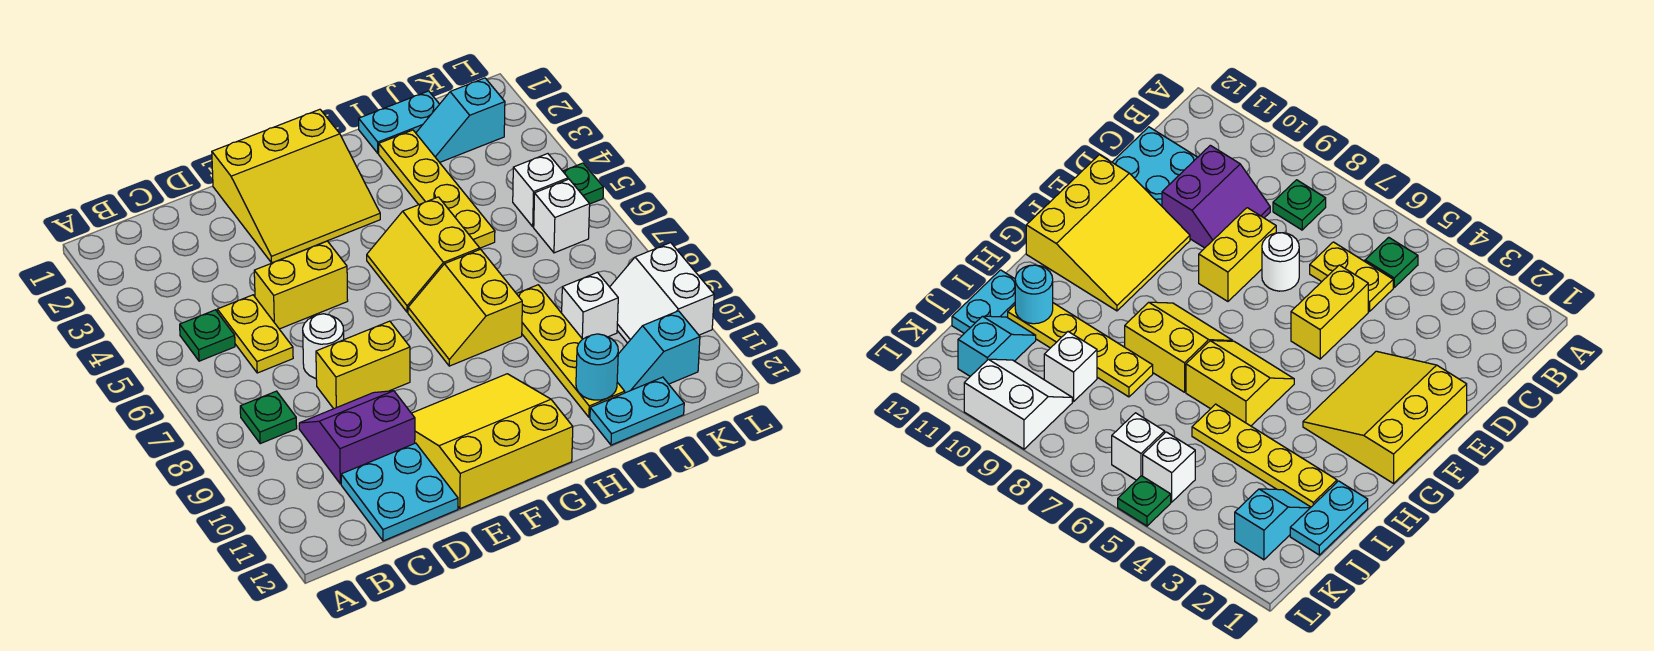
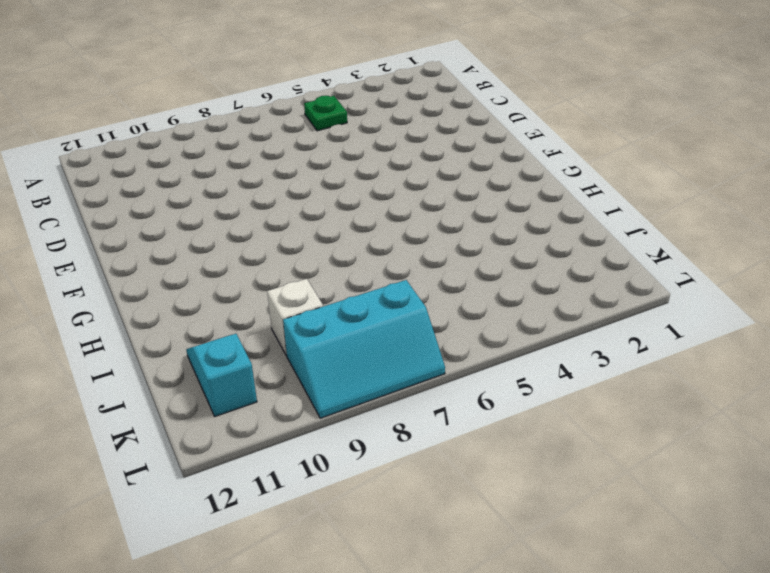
cyan 2x3 slope [283,280,445,418] -> white 2x2 slope [610,243,714,343]
none -> green 1x1 plate [240,391,297,444]
none -> yellow 1x2 plate [217,295,293,373]
none -> purple 2x2 slope [299,391,415,484]

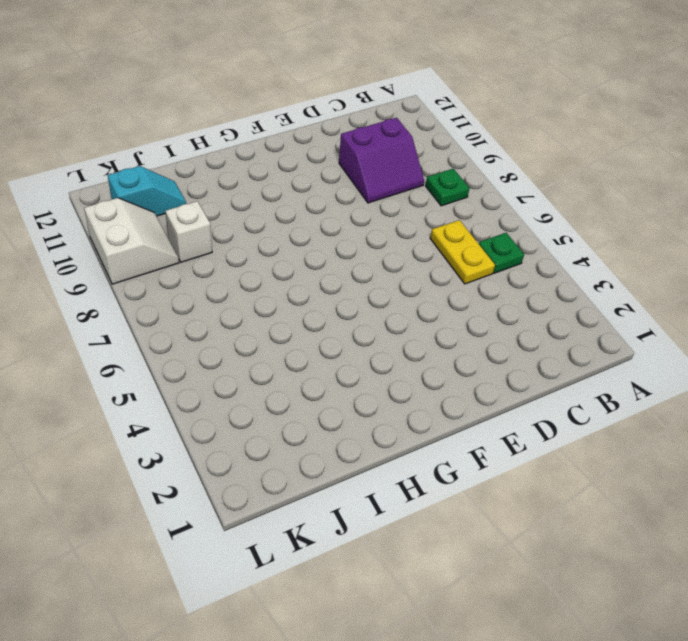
none -> cyan 2x2 plate [341,443,458,541]
none -> yellow 1x2 brick [254,241,348,329]
none -> white 1x1 round brick [303,314,344,378]

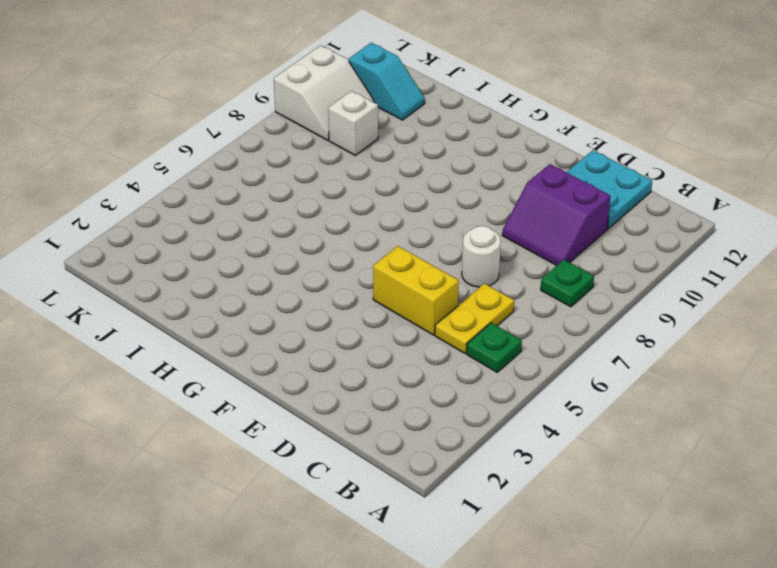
none -> yellow 1x2 brick [316,321,410,409]
none -> yellow 3x3 slope [212,109,380,263]
none -> yellow 3x3 slope [411,374,573,509]

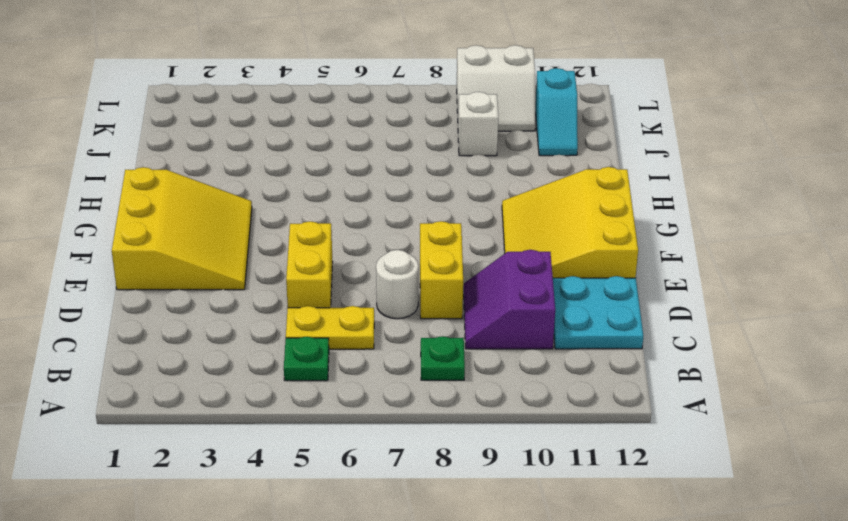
none -> yellow 2x2 slope [367,197,480,312]
none -> yellow 2x2 slope [408,249,522,366]
none -> cyan 1x2 plate [359,91,439,153]

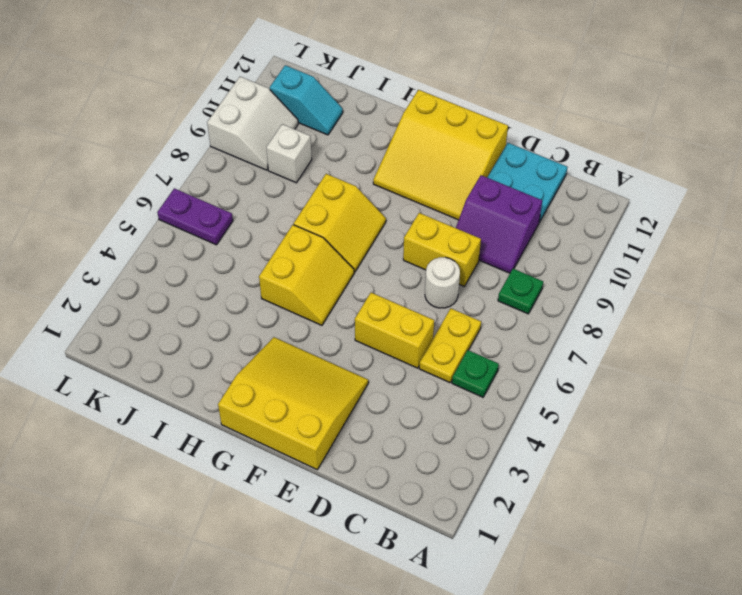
purple 1x2 plate [157,188,233,245] -> white 1x1 brick [534,179,590,253]
none -> cyan 1x2 plate [359,91,439,153]
none -> yellow 1x4 plate [379,130,495,248]
none -> yellow 1x4 plate [517,285,625,417]

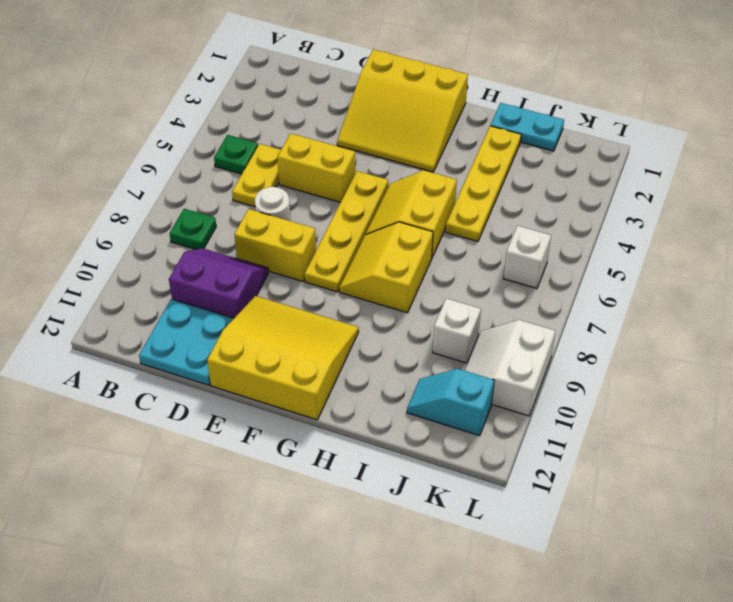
yellow 1x4 plate [305,171,388,292] -> yellow 1x4 plate moved to [517,285,625,417]
none -> cyan 1x2 plate [590,377,684,445]
none -> cyan 1x2 slope [416,78,505,162]
none -> white 1x1 brick [513,154,568,227]

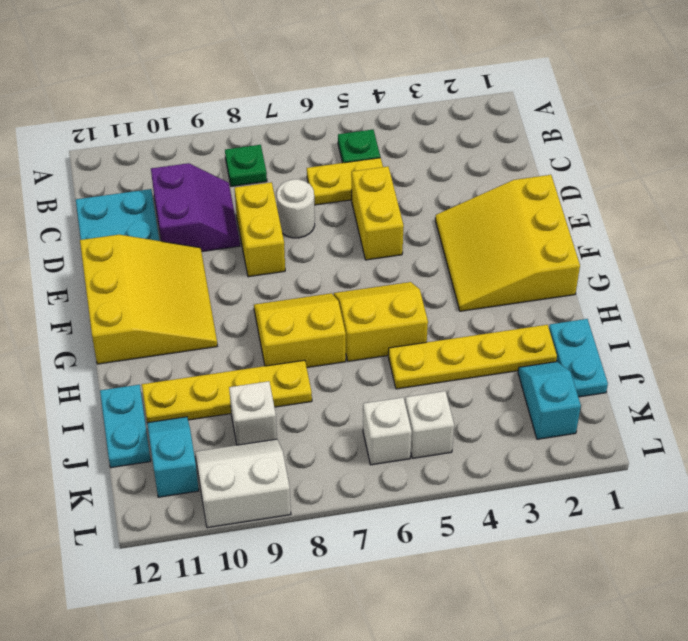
none -> green 1x1 plate [563,163,603,204]
none -> cyan 1x1 round brick [576,334,618,400]

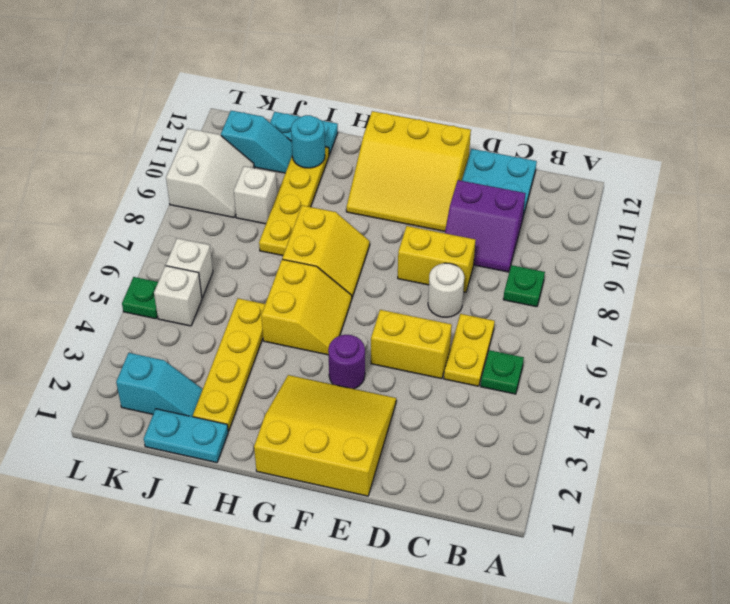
purple 1x1 round brick [328,335,365,389] -> none

